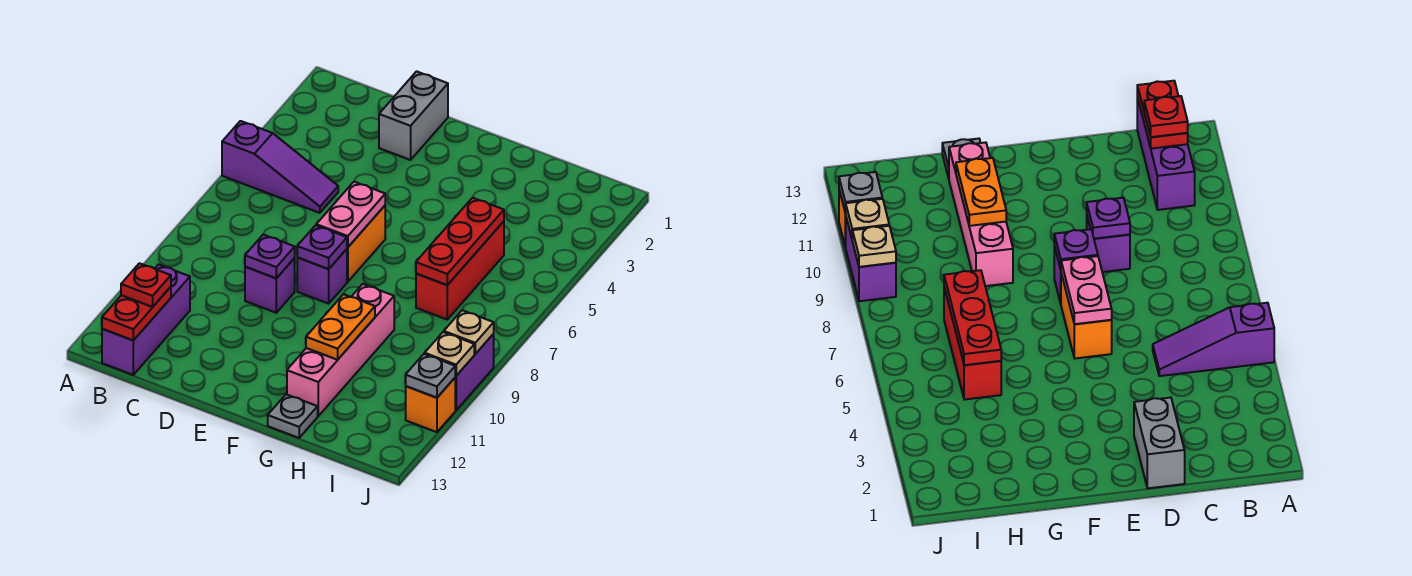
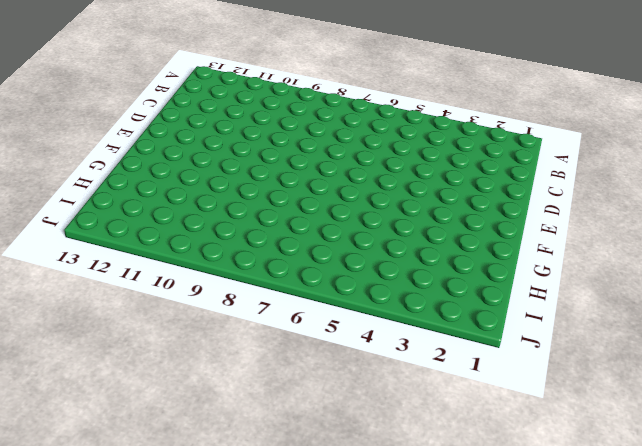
none -> purple 1x3 slope [222,121,338,213]
none -> purple 1x3 brick [102,265,190,375]
none -> grey 1x2 brick [379,71,448,160]

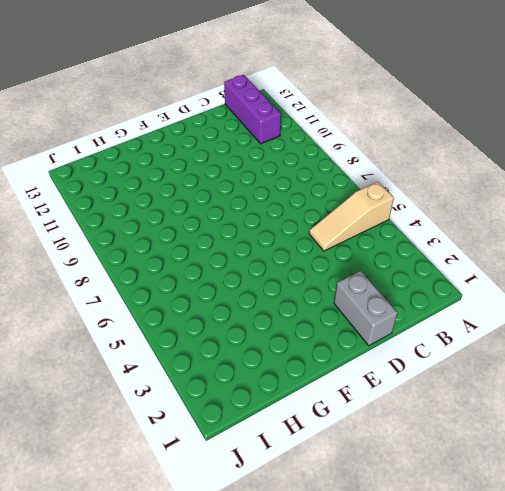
tan 1x3 slope [309,182,394,251] -> purple 1x3 slope [222,121,338,213]
none -> purple 1x1 brick [245,258,295,313]
none -> orange 1x2 brick [347,206,385,282]
none -> purple 1x1 brick [297,249,347,304]

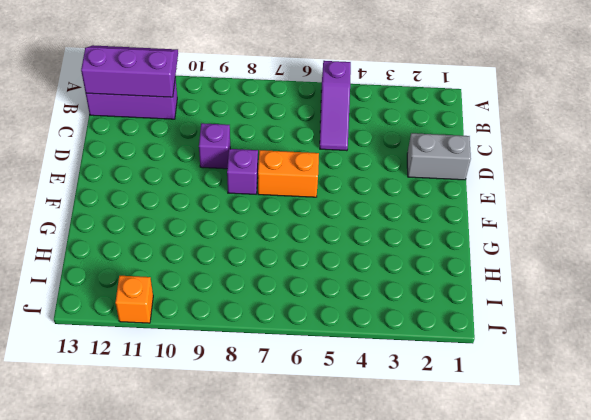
purple 2x3 slope [81,45,178,97] -> red 1x2 plate [102,287,171,340]
none -> pink 1x4 brick [287,284,394,416]
none -> grey 1x1 plate [268,394,318,438]
none -> red 1x3 brick [416,221,504,319]

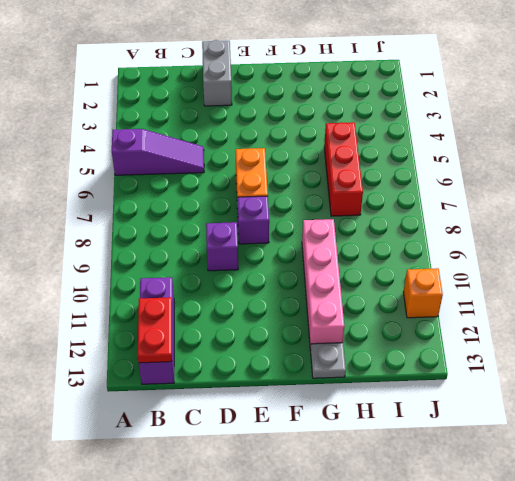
none -> purple 1x2 brick [455,334,494,410]
none -> purple 1x1 plate [245,234,295,278]
none -> pink 1x2 plate [316,182,385,247]

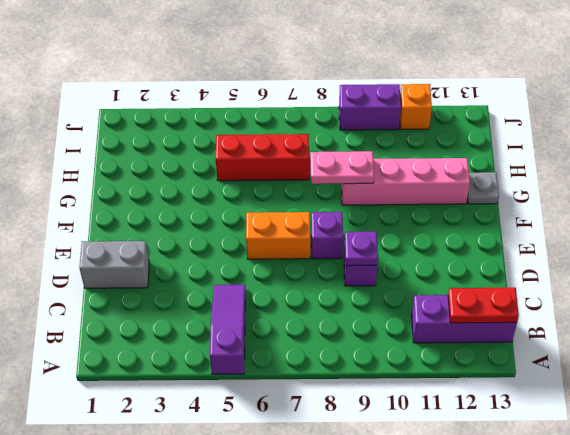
pink 1x2 plate [311,151,374,184] -> pink 1x2 plate moved to [316,182,385,247]
none -> purple 1x1 plate [297,225,347,269]
none -> orange 1x2 plate [306,294,375,360]
none -> red 1x3 plate [416,198,504,285]

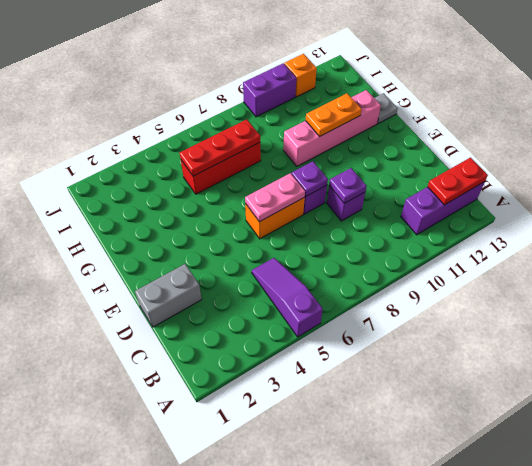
none -> tan 1x1 plate [444,310,494,354]
none -> tan 1x1 plate [425,332,474,376]
none -> grey 1x1 plate [406,354,455,398]

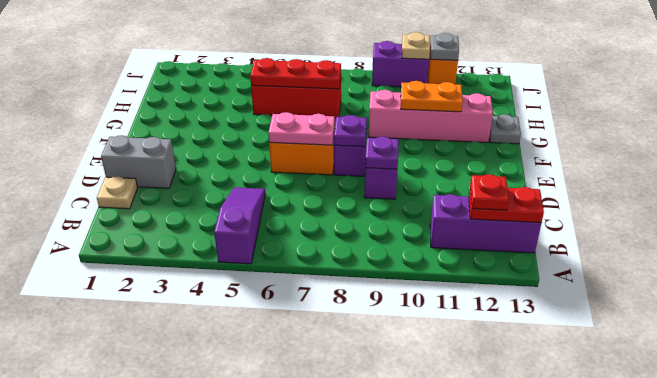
tan 1x1 plate [97,176,137,209] -> tan 1x1 plate moved to [444,310,494,354]

